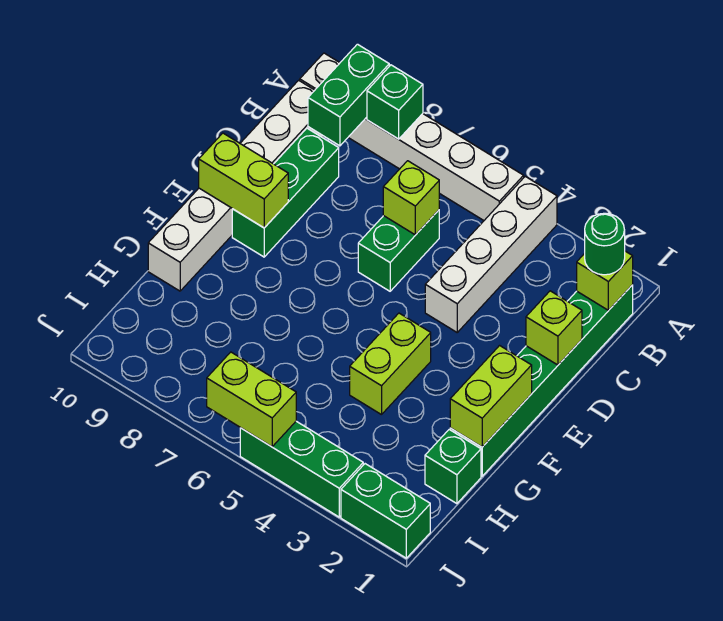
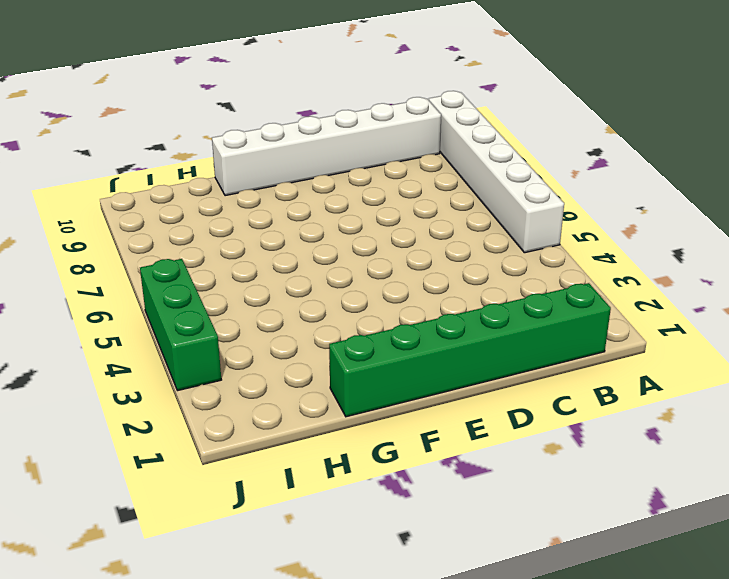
none -> white 1x4 brick [425,176,557,332]
none -> green 1x2 brick [358,210,439,291]
none -> green 1x3 brick [232,128,339,257]

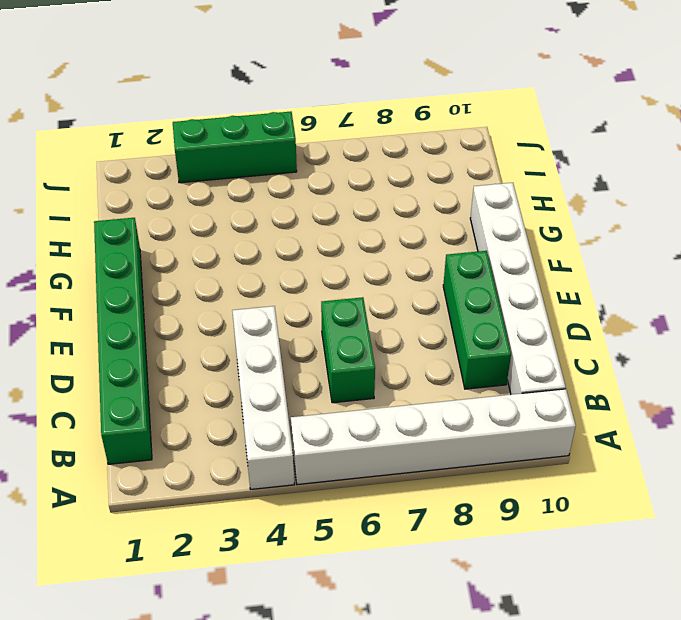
none -> lime 1x2 brick [350,313,431,415]
none -> green 1x1 brick [425,430,481,504]
none -> green 1x2 brick [341,464,430,558]

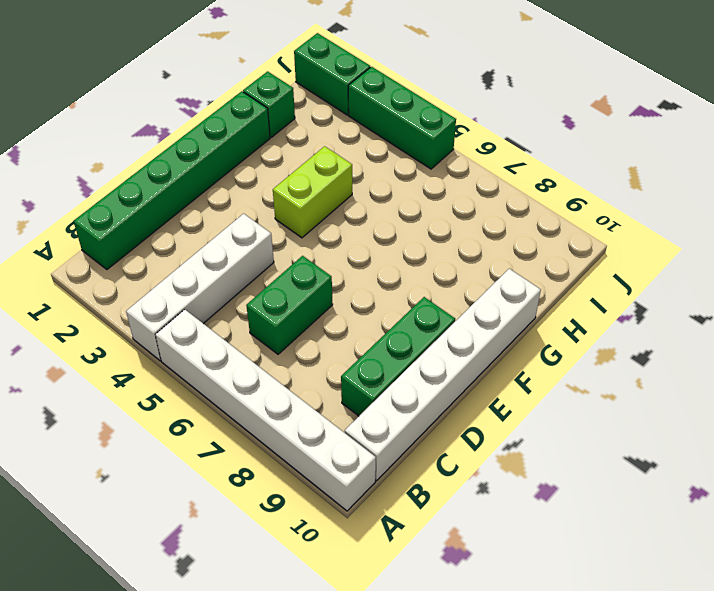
none -> green 1x1 brick [367,65,423,139]
none -> green 1x2 brick [308,44,389,146]
none -> lime 1x1 brick [577,251,633,310]

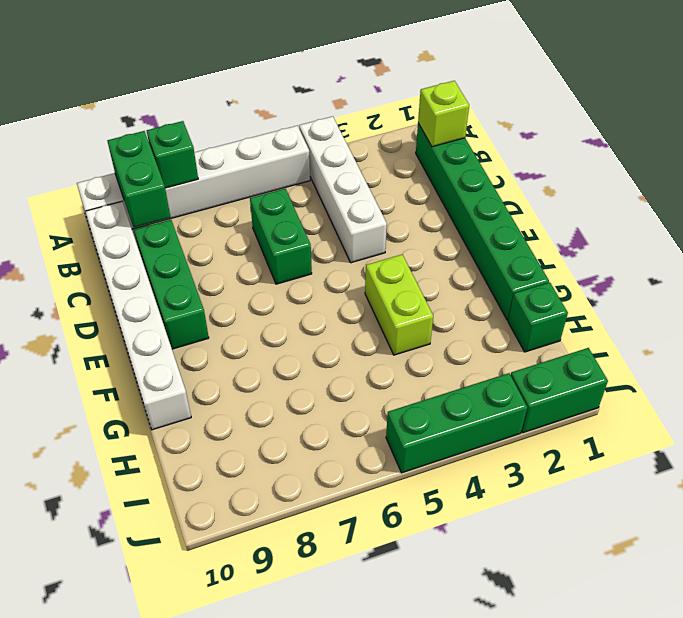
none -> lime 1x1 brick [383,161,439,235]
none -> lime 1x1 brick [526,291,582,365]
none -> lime 1x2 brick [199,133,288,228]

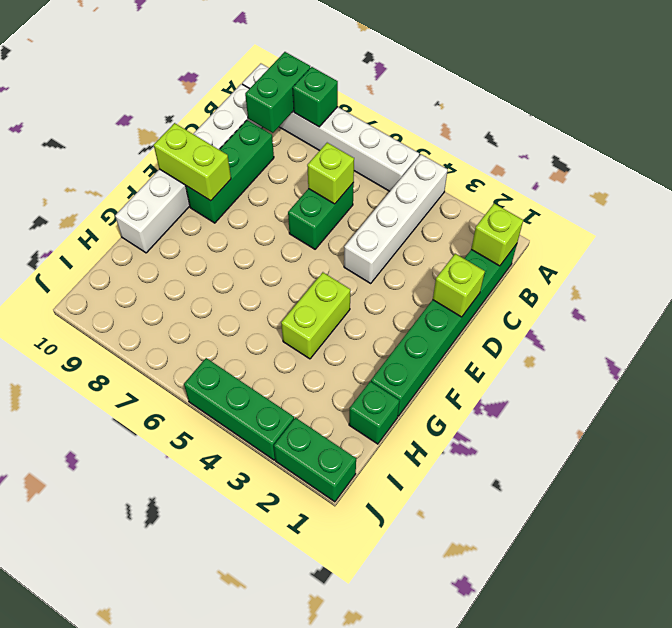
none -> lime 1x2 brick [450,346,532,447]
none -> lime 1x2 brick [207,352,296,447]
none -> green 1x1 round brick [585,213,625,275]

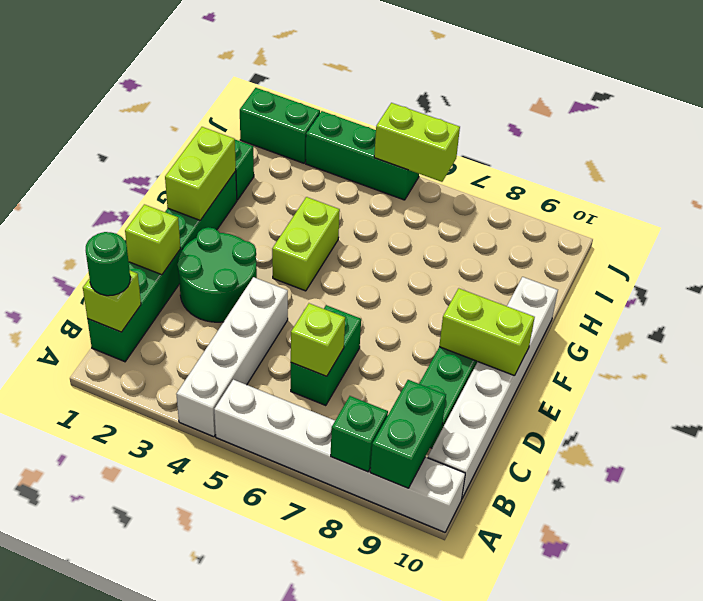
green 2x2 round brick [177,227,257,322] -> none

